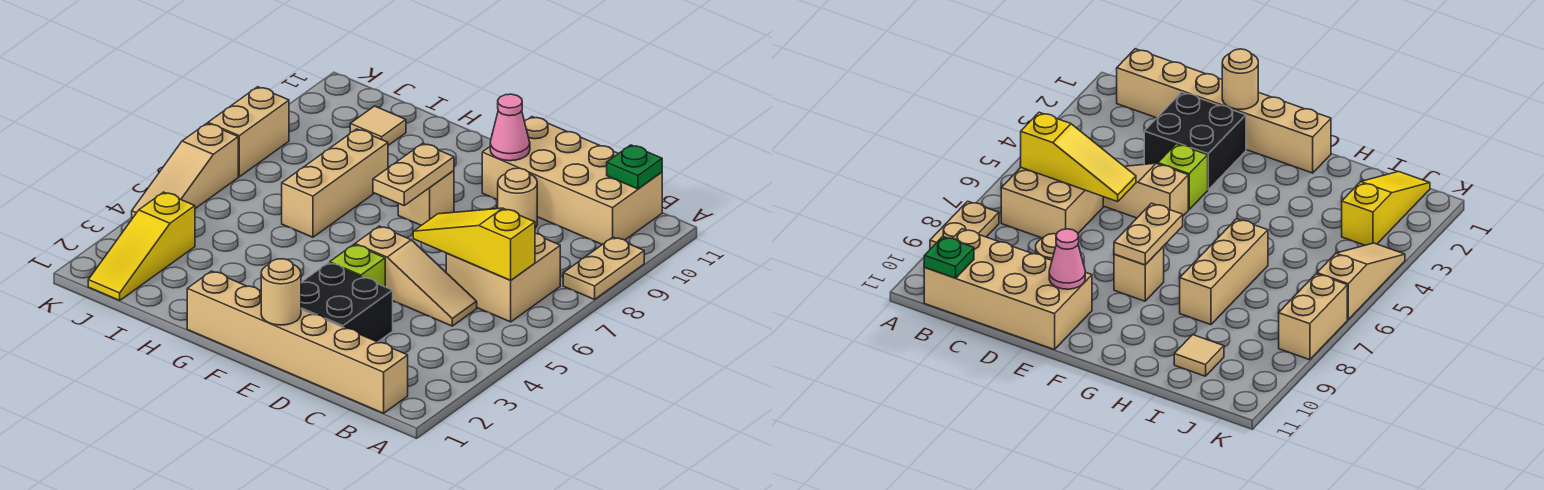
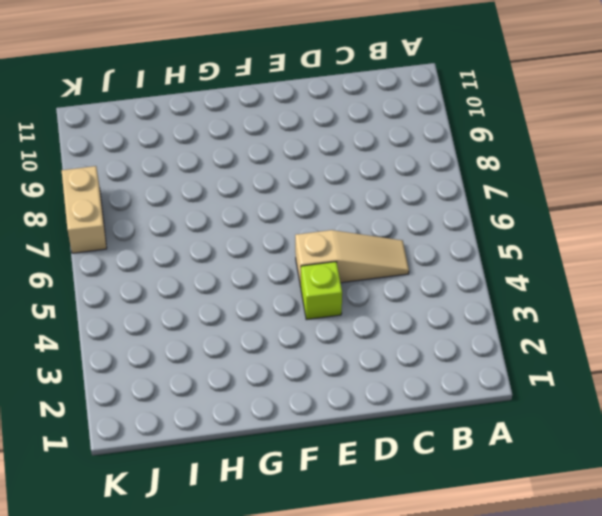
none -> tan 1x2 plate [563,237,644,299]
none -> tan 1x6 brick [187,271,408,413]
none -> tan 2x2 brick [446,233,560,322]

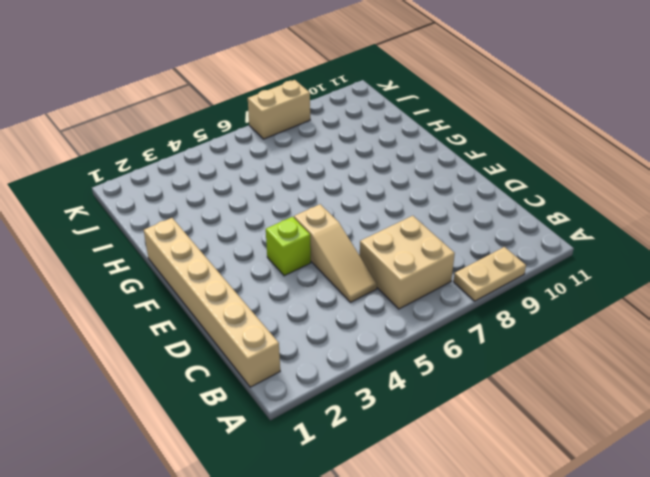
none -> tan 2x4 brick [482,117,662,245]
none -> black 2x2 brick [301,263,393,342]
none -> tan 1x1 round brick [498,168,537,228]

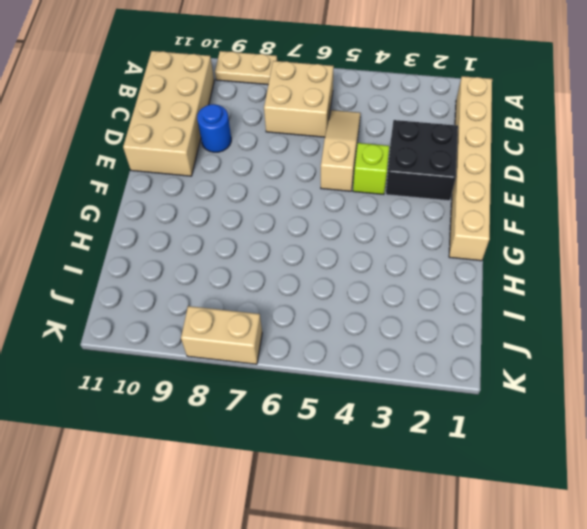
blue 1x1 round brick [197,104,231,152] -> tan 1x1 round brick [498,168,537,228]
none -> tan 1x1 brick [398,171,454,225]
none -> tan 1x3 brick [282,129,388,237]
none -> tan 1x1 tile [350,106,406,145]

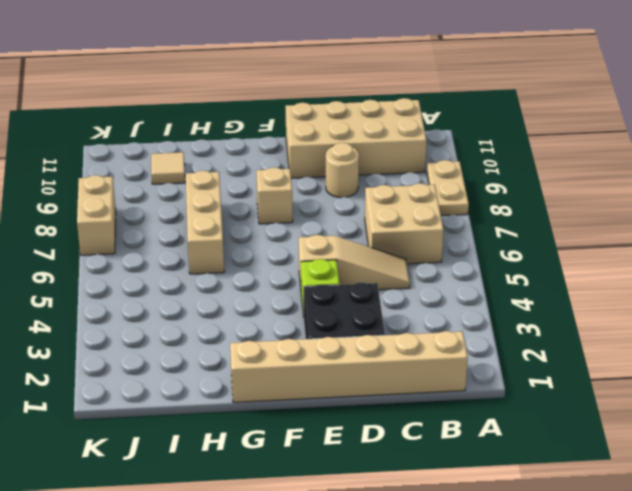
none -> yellow 1x3 slope [88,192,195,300]
none -> tan 1x3 slope [132,123,238,219]
none -> yellow 1x3 slope [413,208,535,280]

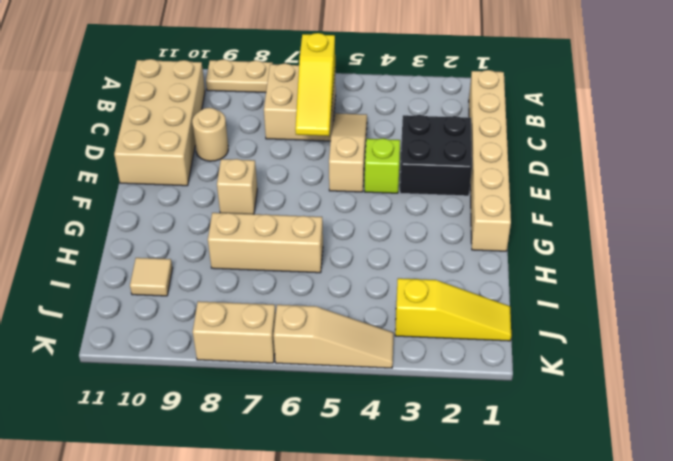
none -> green 1x1 plate [607,145,662,189]
none -> tan 1x1 round brick [261,259,301,325]
none -> pink 1x1 cone [490,94,530,161]

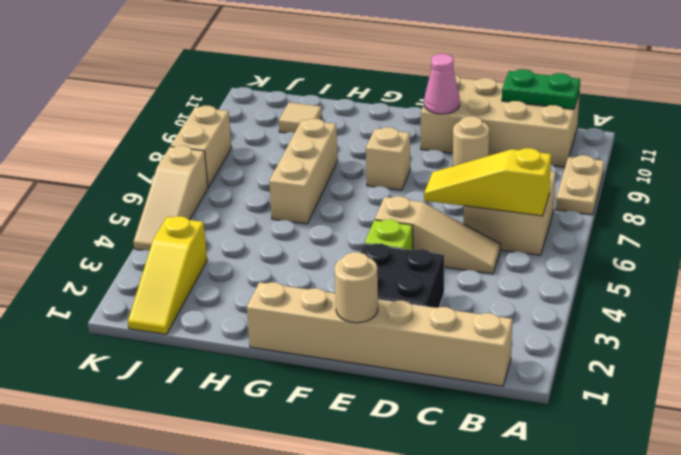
green 1x2 plate [502,69,580,109] -> green 1x1 plate [607,145,662,189]
none -> tan 1x2 plate [373,143,454,205]

